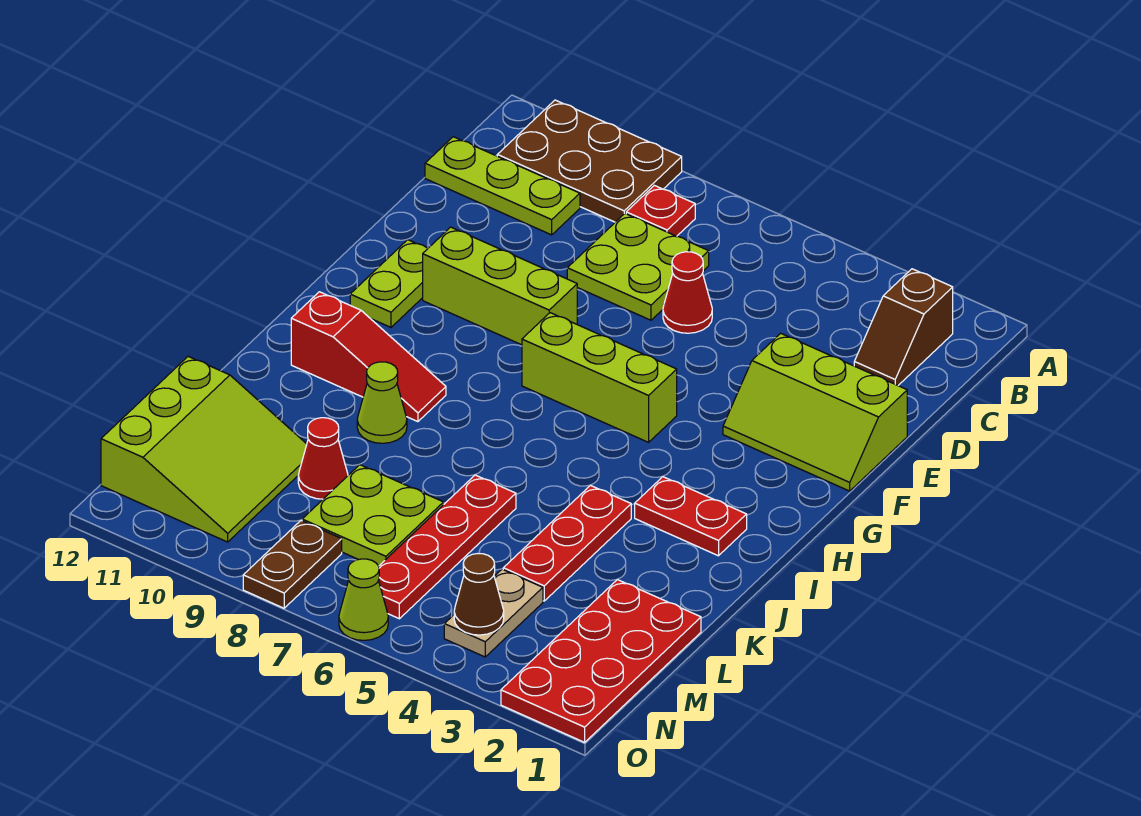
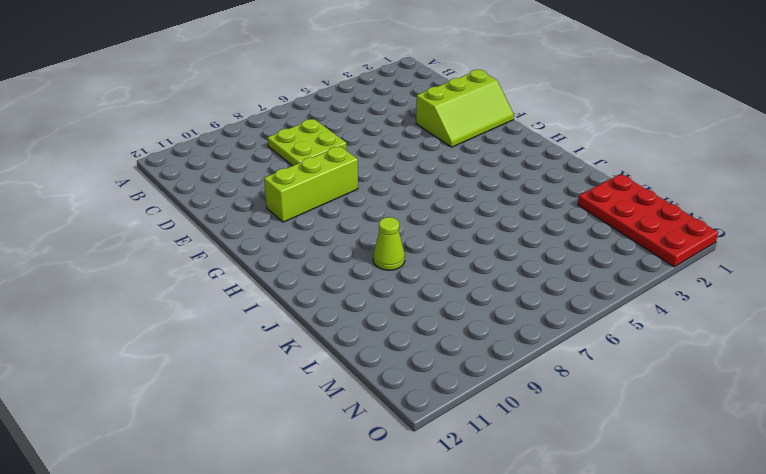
none -> brown 2x3 plate [497,100,682,222]
none -> brown 1x2 slope [854,269,953,385]
none -> red 1x1 plate [626,185,695,236]

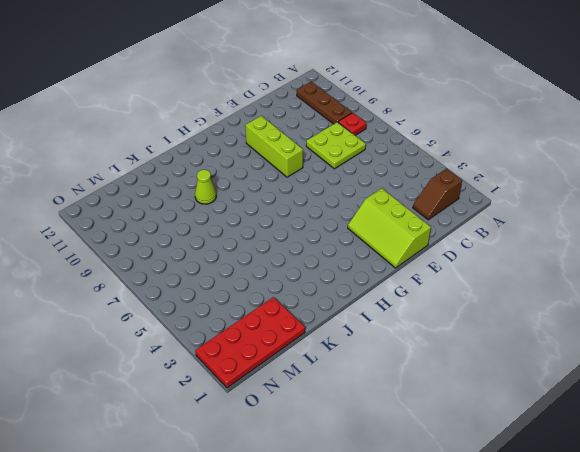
brown 1x3 plate [297,82,352,124] -> brown 2x3 plate [497,100,682,222]
none -> lime 1x3 plate [425,137,580,235]
none -> red 1x1 cone [663,252,712,333]
none -> lime 1x2 plate [350,240,428,327]

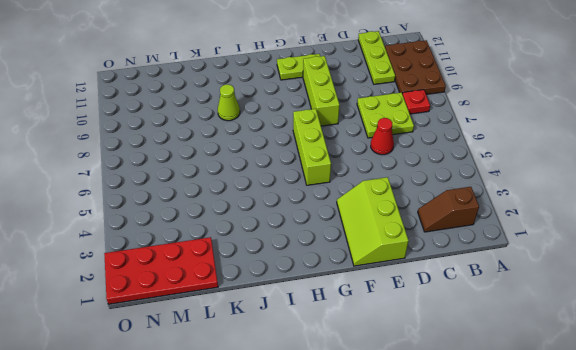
none -> red 1x2 plate [635,477,747,556]
none -> red 1x3 slope [291,292,446,422]
none -> red 1x3 plate [503,486,631,601]

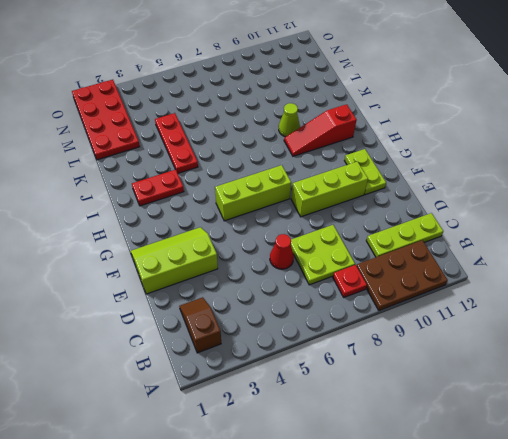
none -> red 1x4 plate [379,475,516,619]
none -> lime 2x2 plate [302,465,444,566]
none -> red 1x1 cone [298,418,348,499]

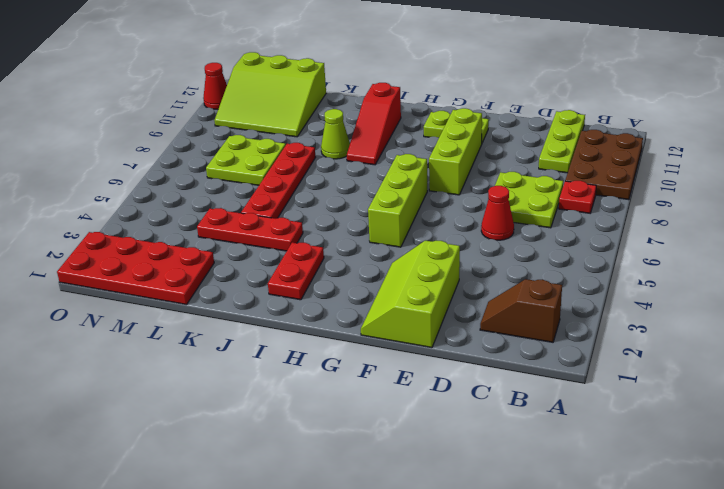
red 1x4 plate [241,143,316,219] -> red 1x4 plate turned to [379,475,516,619]
red 1x1 cone [203,63,227,109] -> red 1x1 cone moved to [298,418,348,499]
none -> tan 1x2 plate [444,569,543,657]
none -> brown 1x2 plate [243,521,342,608]
none -> lime 1x1 cone [339,559,388,640]

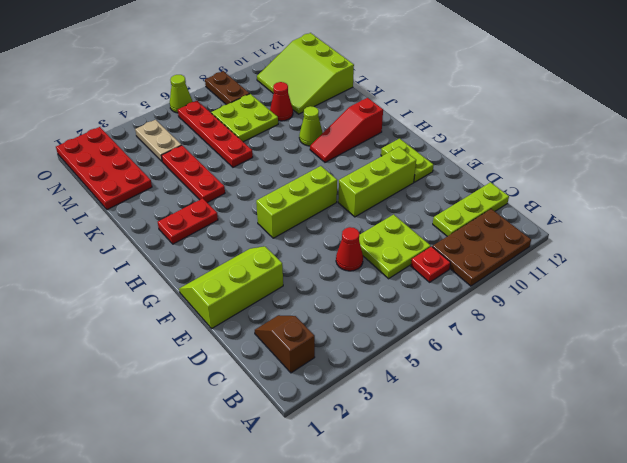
none -> brown 1x1 cone [454,553,504,635]

